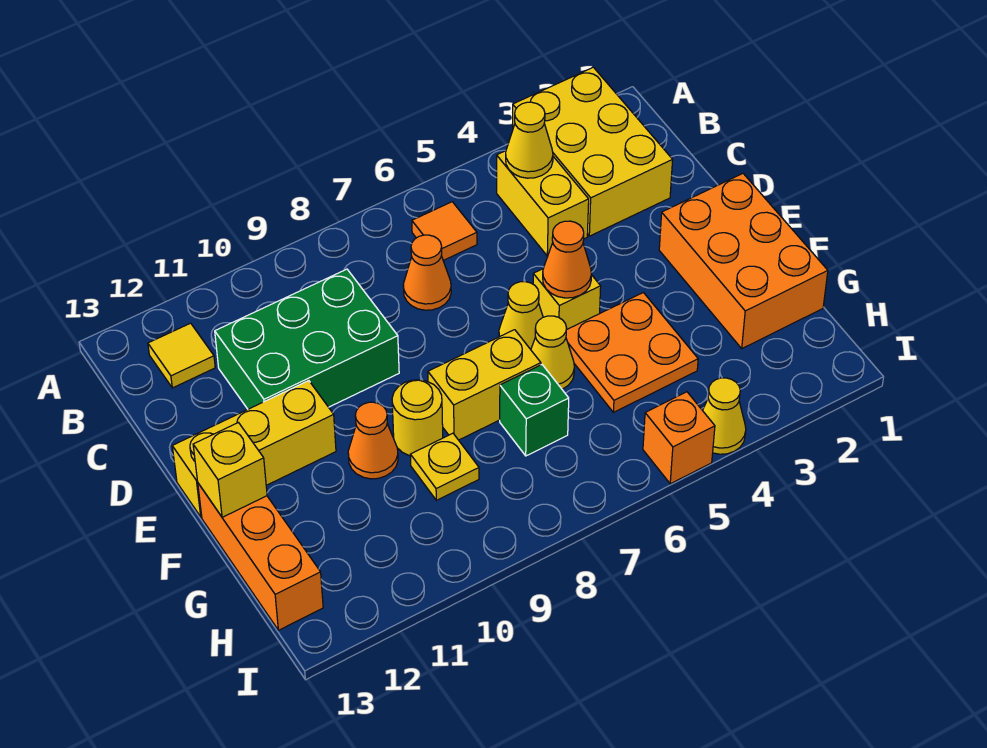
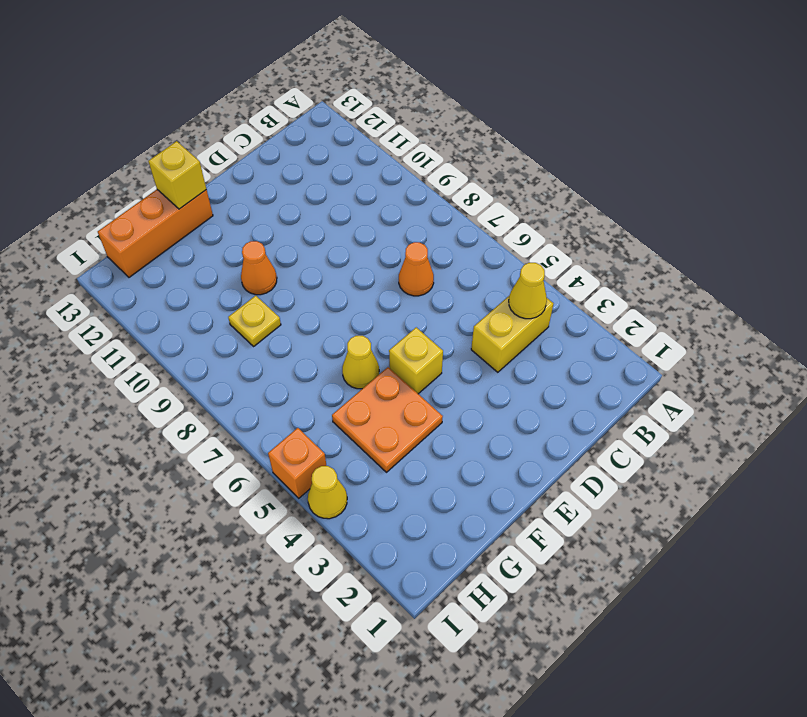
none -> yellow 2x3 brick [513,67,673,236]
none -> orange 1x1 tile [412,202,477,260]
none -> yellow 1x1 tile [148,323,215,388]

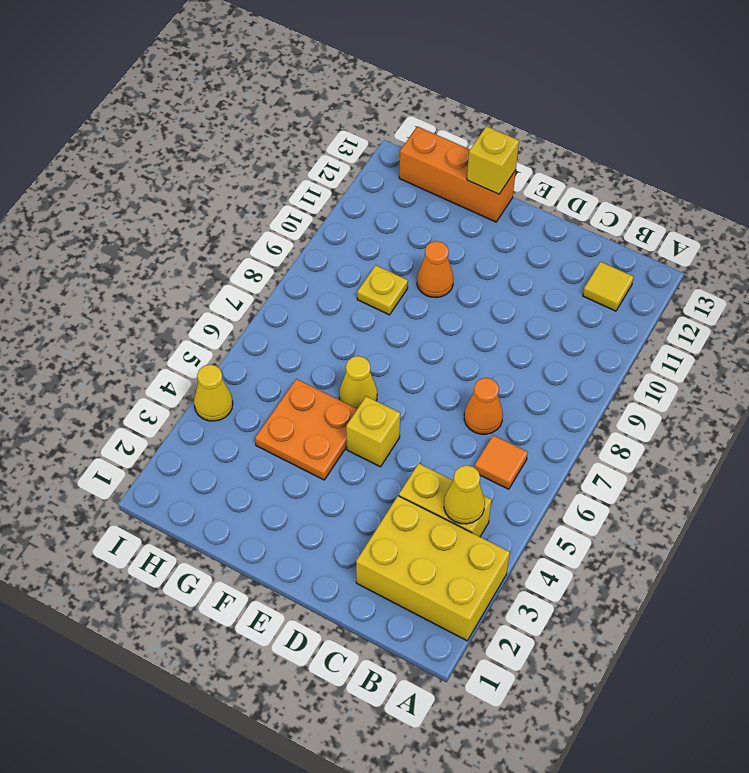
none -> green 2x3 brick [215,269,399,409]
none -> orange 2x3 brick [659,174,828,348]
none -> yellow 1x1 cone [499,282,543,349]

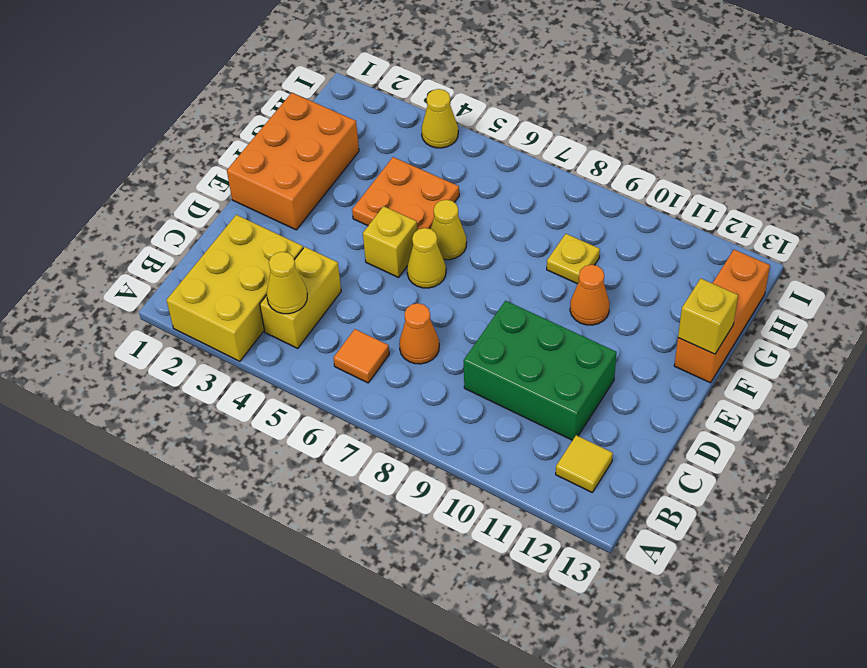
none -> yellow 1x3 brick [172,381,336,517]
none -> yellow 1x2 brick [428,330,541,440]
none -> yellow 1x1 round brick [392,380,443,456]

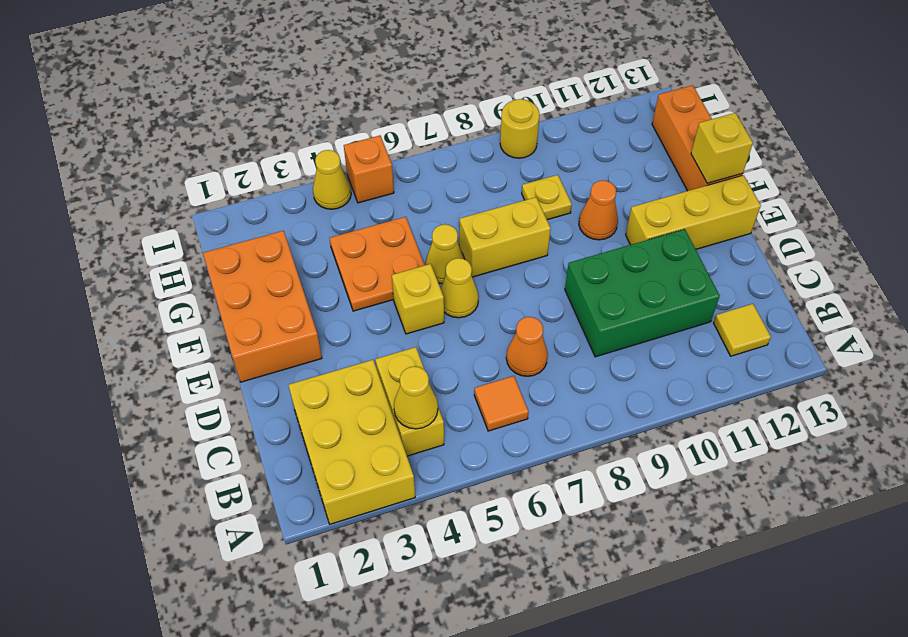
yellow 1x1 round brick [500,99,540,158] -> yellow 1x1 round brick moved to [392,380,443,456]
none -> green 1x1 brick [500,365,569,456]
none -> orange 1x1 cone [543,221,591,298]

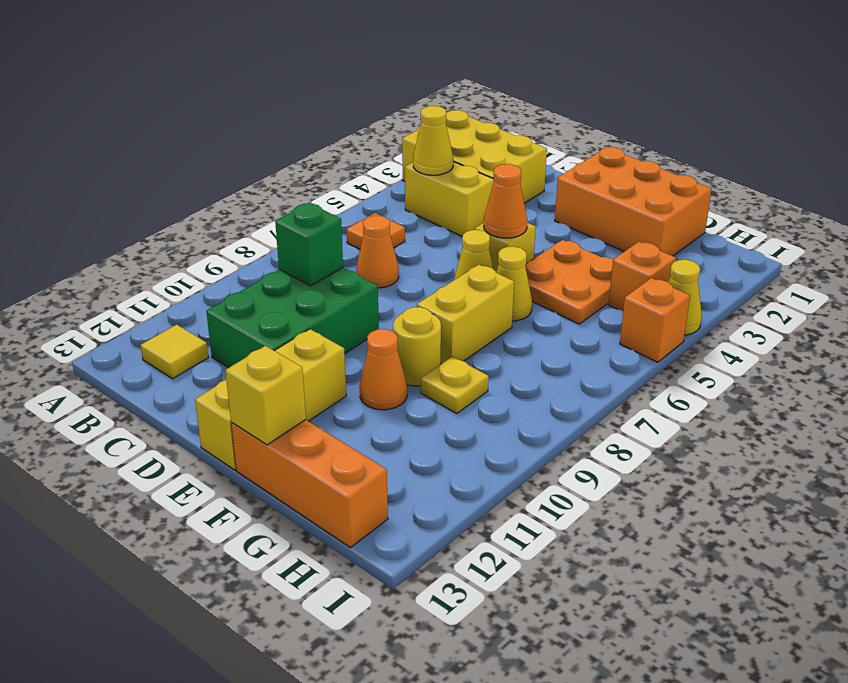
green 1x1 brick [275,203,343,286] -> green 1x1 brick moved to [500,365,569,456]
orange 1x1 brick [609,242,676,311] -> none

